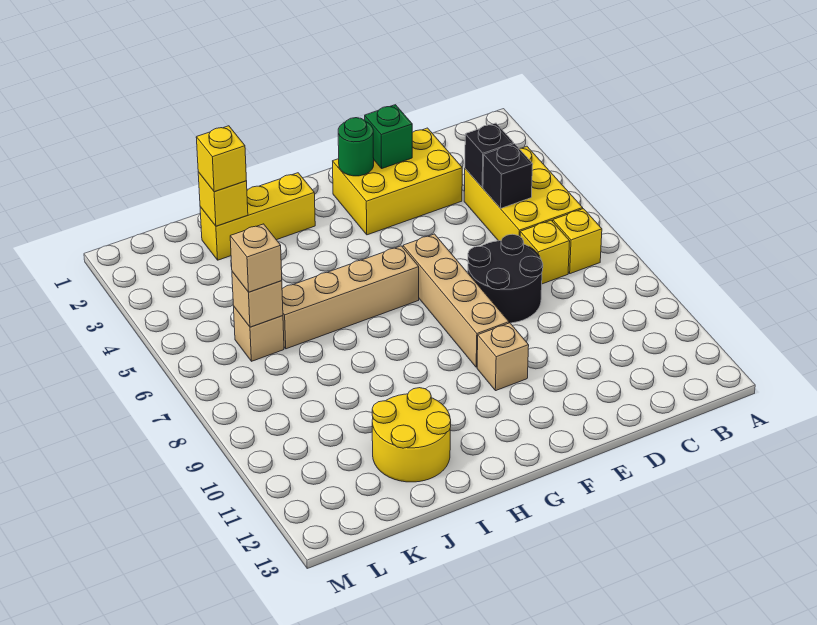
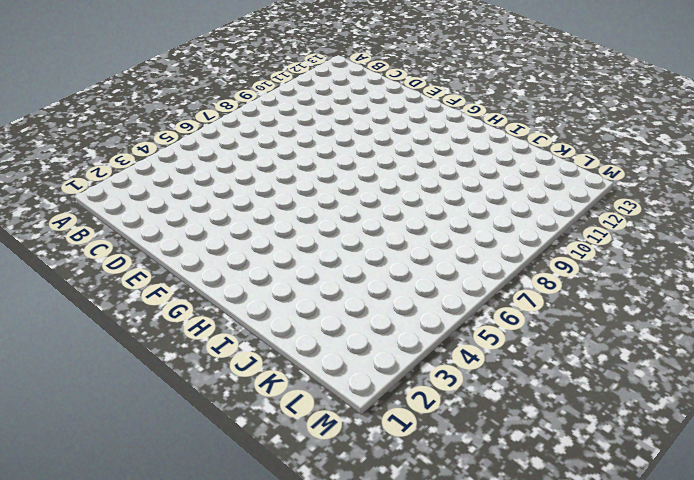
none -> yellow 2x3 brick [464,146,583,241]
none -> yellow 1x1 brick [553,209,602,274]
none -> yellow 1x1 brick [520,220,570,284]

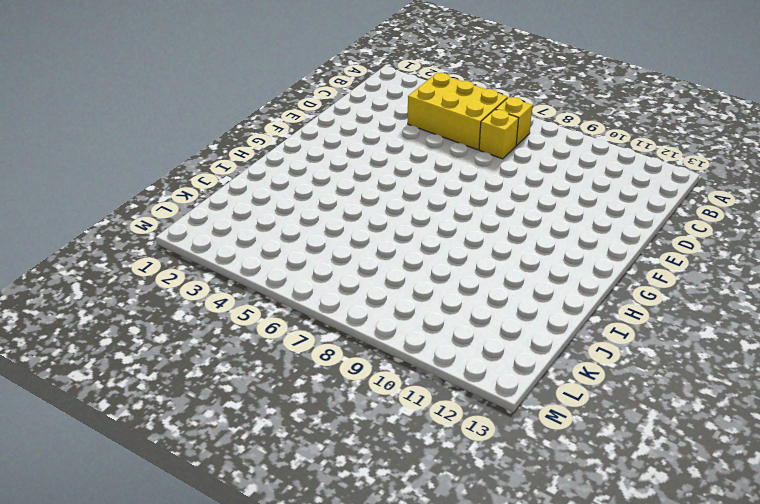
none -> yellow 2x3 brick [333,128,462,235]
none -> black 2x2 round brick [468,234,543,323]
none -> tan 1x4 brick [403,234,509,367]

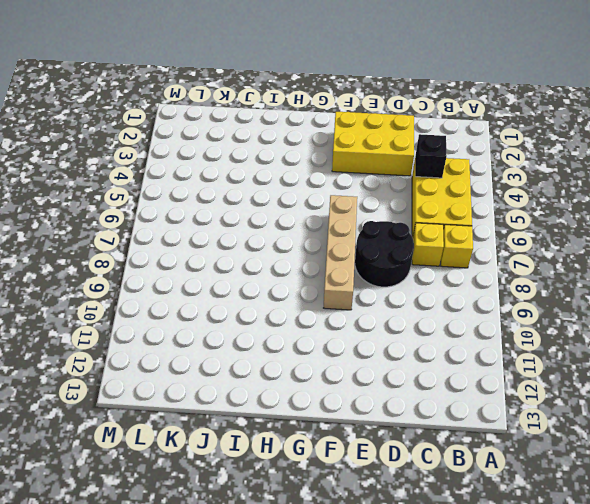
none -> tan 1x1 brick [477,323,529,391]
none -> tan 1x4 brick [282,246,419,349]
none -> yellow 1x3 brick [200,173,315,260]

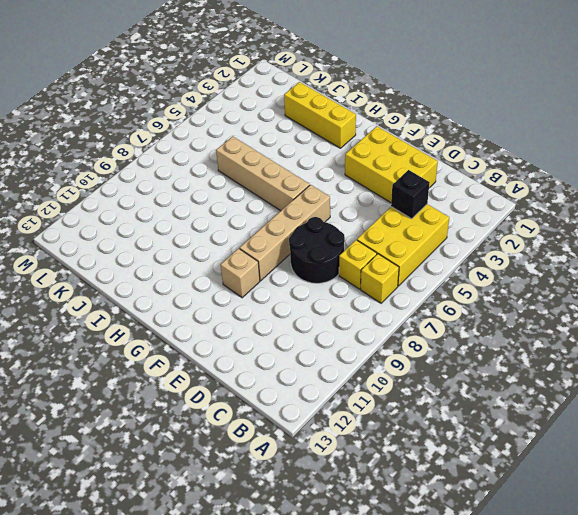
none -> yellow 2x2 round brick [372,388,451,482]
none -> tan 1x1 brick [234,307,284,361]
none -> black 1x1 brick [483,144,533,208]

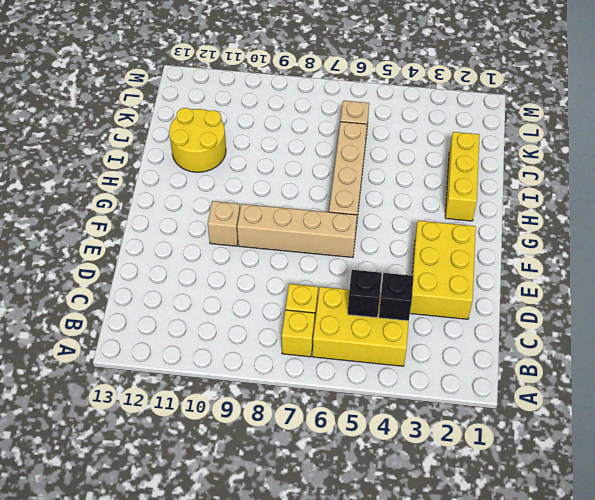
none -> black 2x2 round brick [468,234,543,323]
none -> green 1x1 brick [365,105,412,168]
none -> green 1x1 round brick [338,118,374,176]

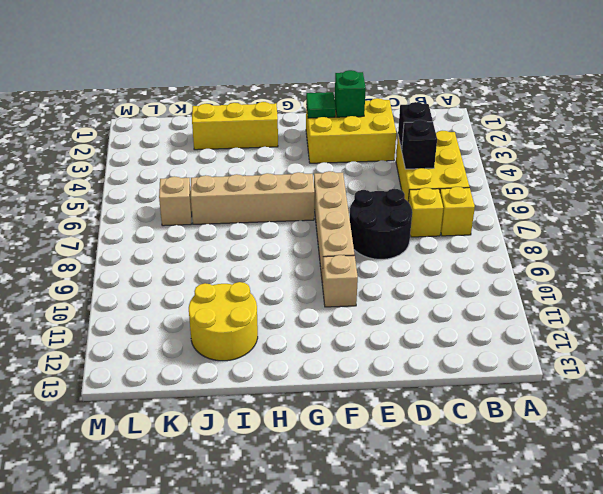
green 1x1 tile [306,92,336,118] -> green 1x1 round brick [338,118,374,176]
none -> yellow 1x1 brick [198,172,248,226]
none -> tan 1x1 brick [232,272,283,327]
none -> yellow 1x1 brick [196,126,246,192]

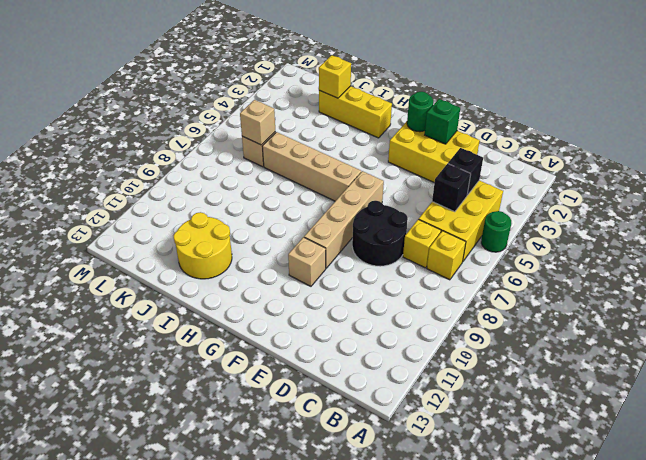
green 1x1 round brick [481,211,511,252] -> none
none -> yellow 1x1 brick [196,126,246,192]
none -> tan 1x1 brick [230,224,282,292]

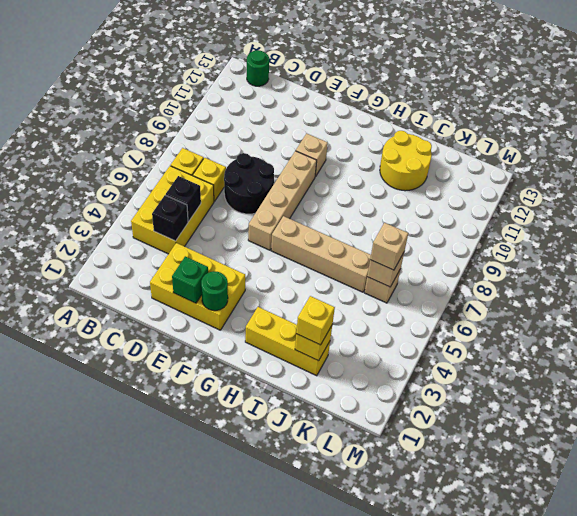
green 1x1 round brick [247,50,269,86] -> none

